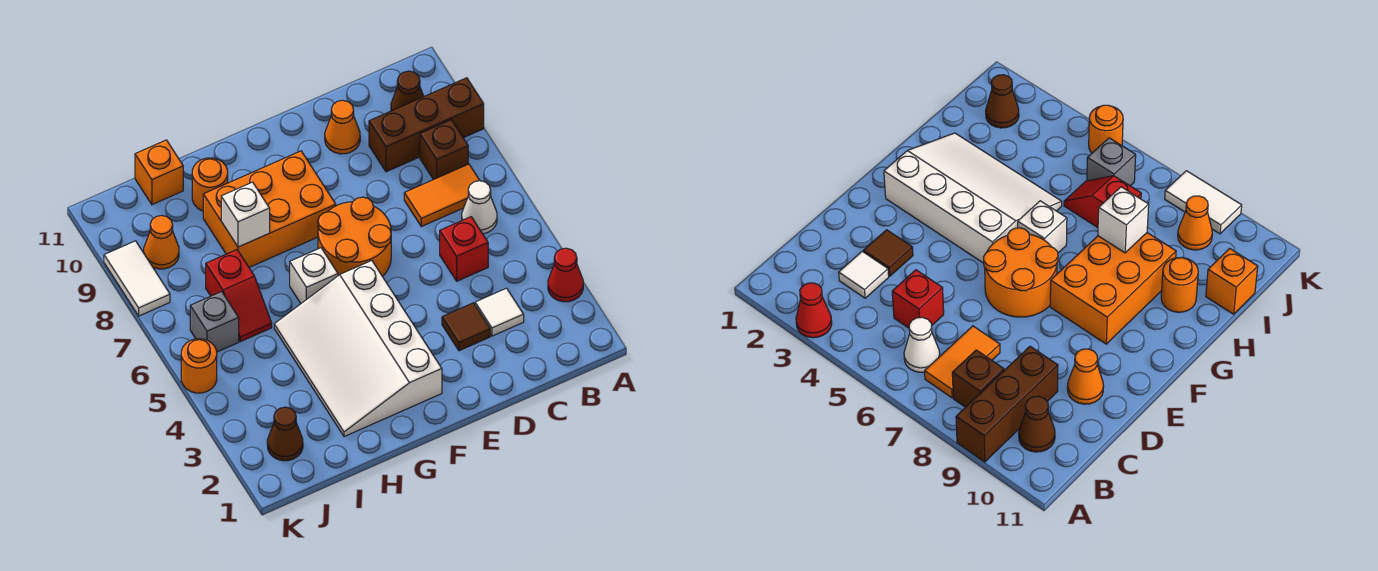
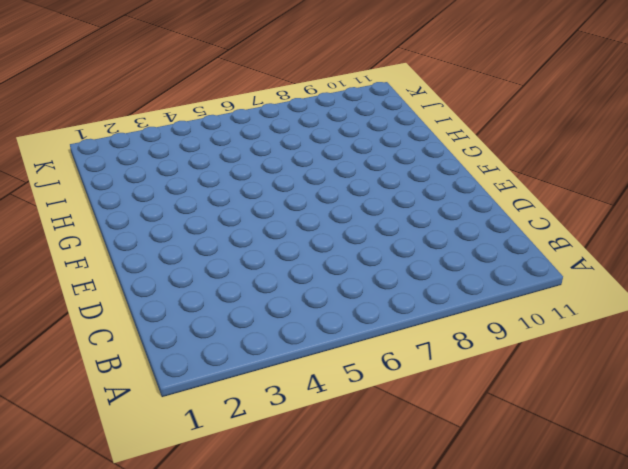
none -> red 1x1 cone [548,248,583,302]
none -> brown 1x3 brick [369,78,484,172]
none -> white 1x1 cone [462,181,497,234]

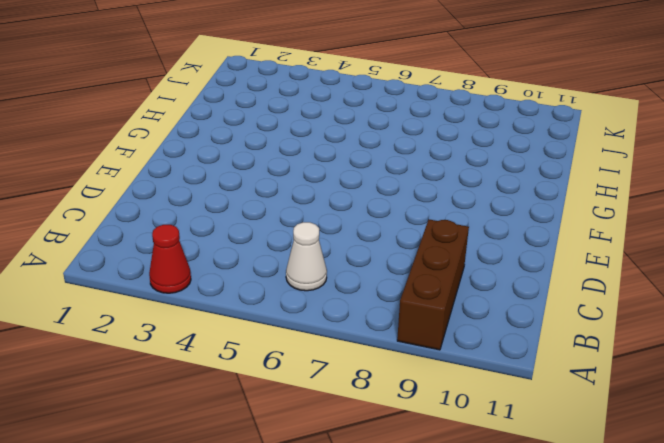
none -> orange 1x2 tile [404,164,480,227]
none -> brown 1x1 brick [420,120,468,180]
none -> brown 1x1 cone [391,71,424,111]

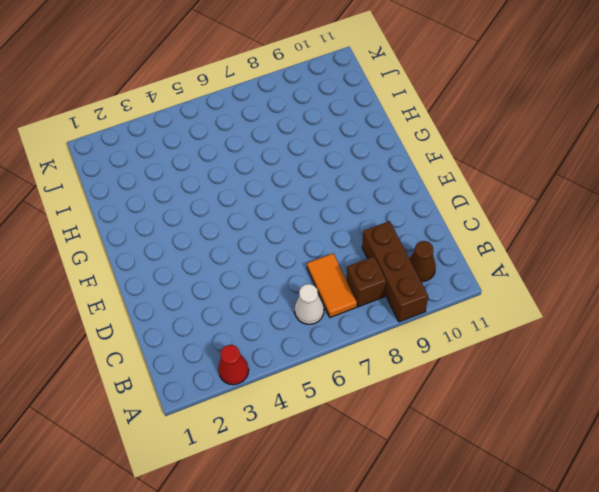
none -> white 1x1 tile [475,288,524,336]
none -> red 1x1 brick [440,217,488,281]
none -> brown 1x1 tile [442,303,490,351]

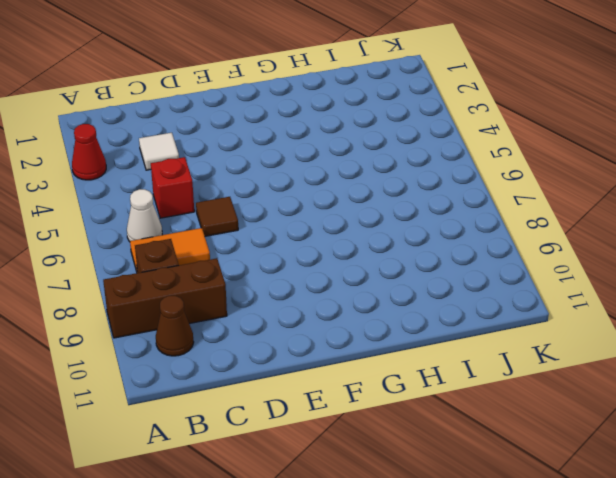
brown 1x1 tile [196,197,238,236] -> brown 1x1 tile moved to [442,303,490,351]
none -> orange 1x1 cone [325,100,360,154]
none -> orange 2x2 round brick [318,197,391,276]
none -> white 3x4 slope [274,261,442,437]

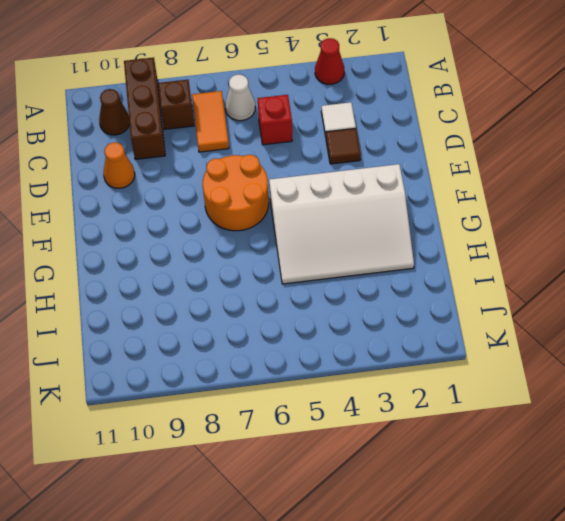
none -> orange 2x3 brick [203,151,336,267]
none -> white 1x1 brick [290,248,338,303]
none -> orange 1x1 round brick [192,158,228,211]

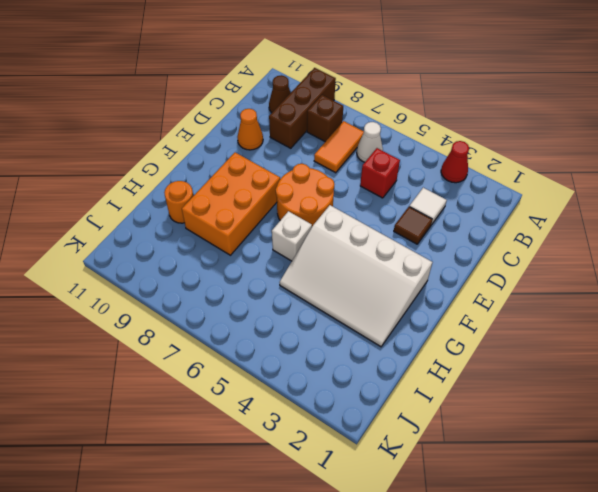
none -> red 1x2 slope [206,250,272,342]
none -> orange 1x1 brick [135,140,183,205]
none -> brown 1x1 cone [267,407,303,461]

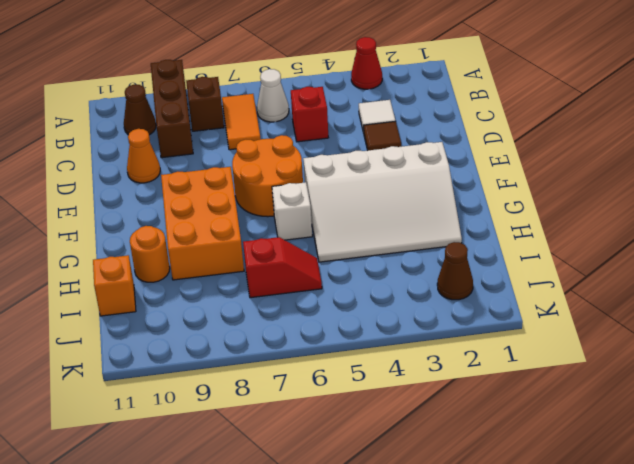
none -> grey 1x1 brick [190,292,239,352]
none -> orange 1x1 cone [144,215,179,269]
none -> orange 1x1 round brick [181,339,217,393]

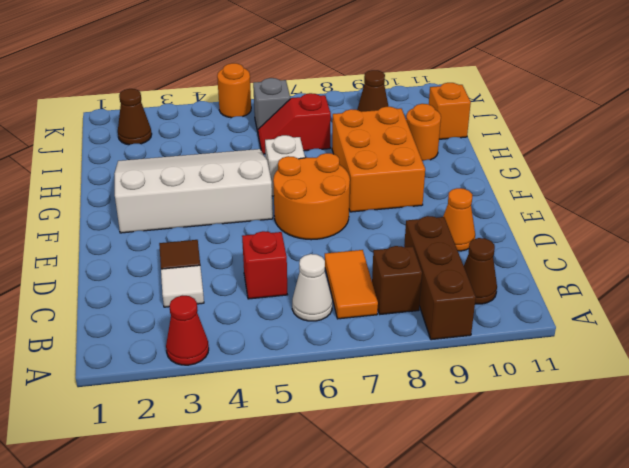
brown 1x1 cone [357,70,389,112] -> orange 1x1 cone [144,215,179,269]
none -> white 1x2 tile [104,241,170,316]
none -> white 1x1 brick [221,182,270,247]

